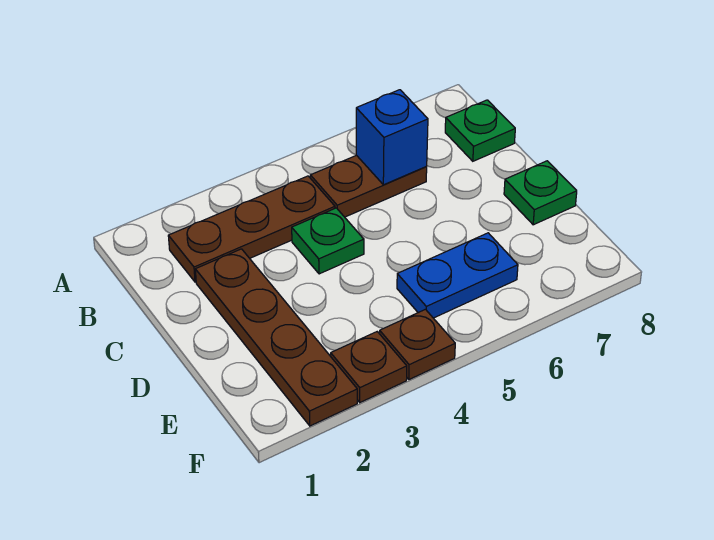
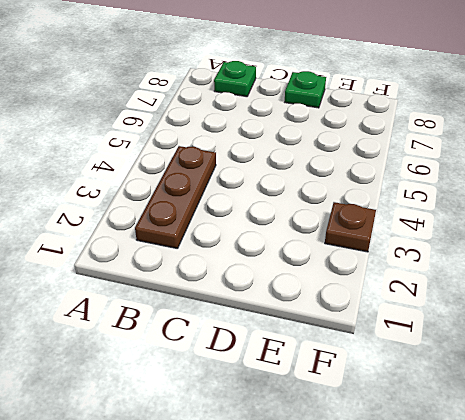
none -> brown 1x2 plate [310,155,427,217]
none -> brown 1x4 plate [195,249,357,426]

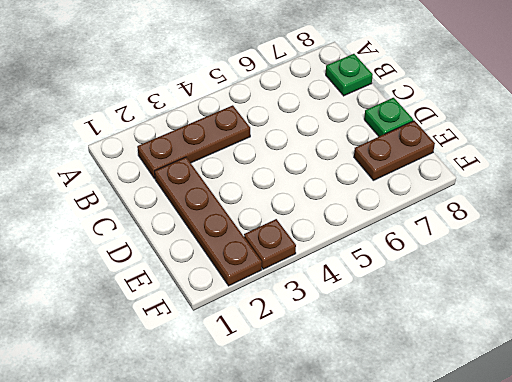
brown 1x2 plate [354,121,435,180] -> brown 1x2 plate moved to [310,155,427,217]
none -> green 1x1 plate [292,208,364,274]
none -> blue 1x2 plate [397,233,518,318]

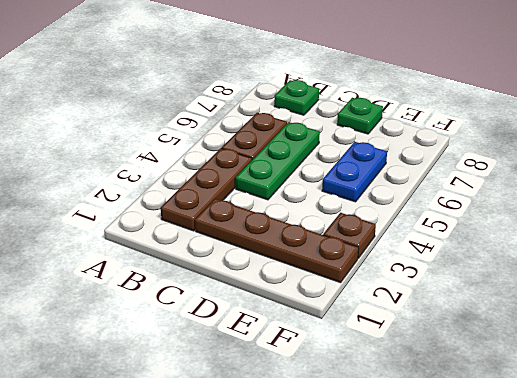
green 1x3 plate [236,122,320,200] -> green 1x1 plate [292,208,364,274]
none -> brown 1x1 plate [380,309,455,379]
none -> blue 1x1 brick [356,90,428,185]

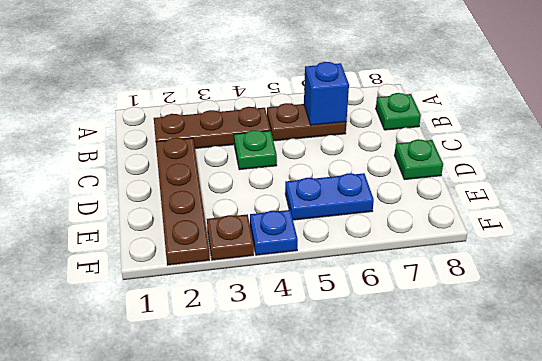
blue 1x1 plate [250,210,298,255] -> brown 1x1 plate [380,309,455,379]

